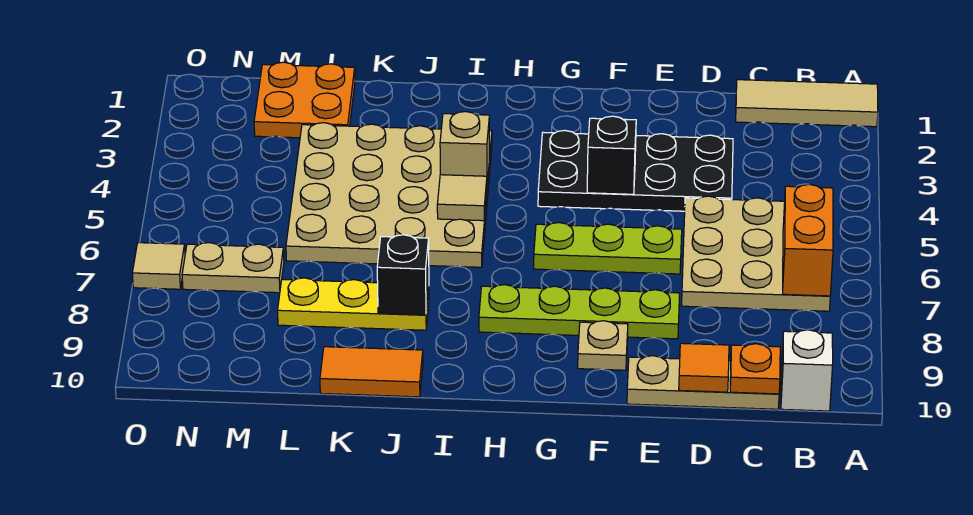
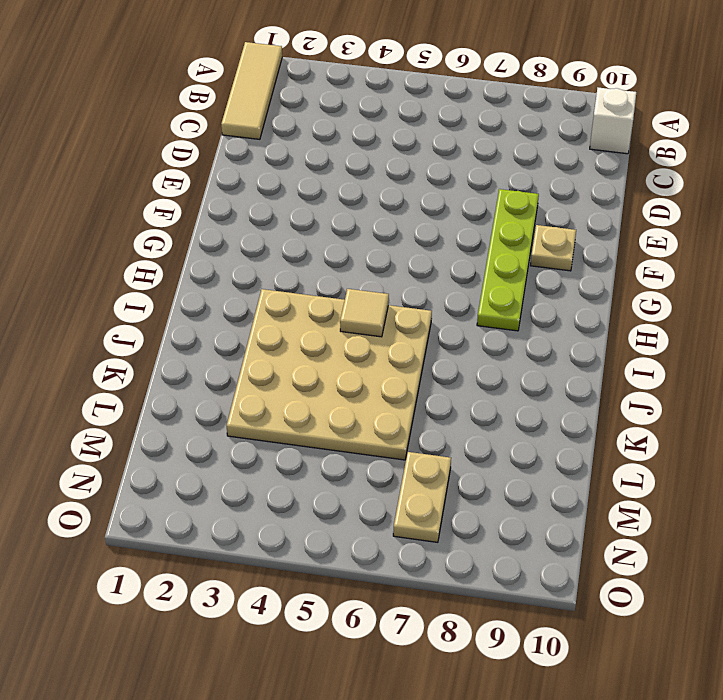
none -> tan 3x3 plate [682,196,830,311]
none -> tan 1x3 plate [627,356,779,409]
none -> black 2x4 plate [538,131,733,211]

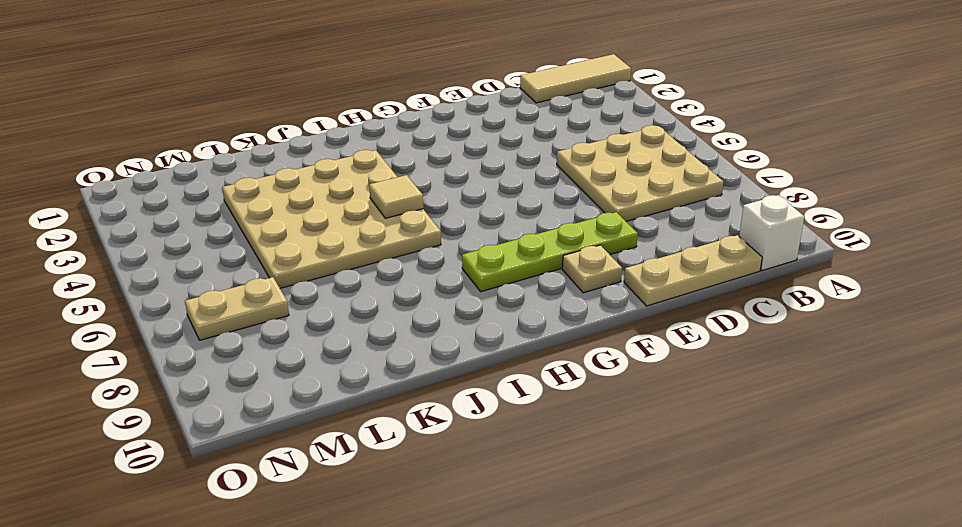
none -> black 2x4 plate [538,131,733,211]
none -> lime 1x3 plate [534,223,682,274]
none -> yellow 1x3 plate [278,278,429,330]

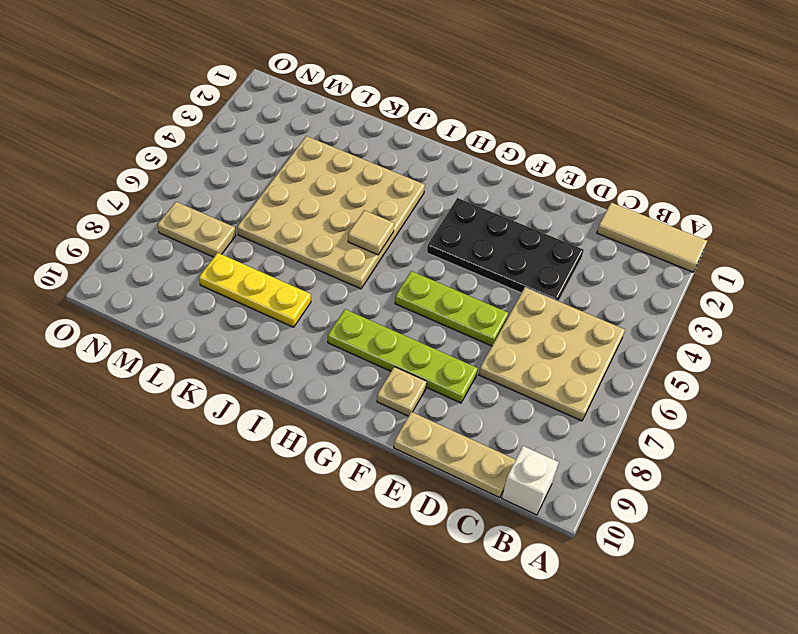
none -> orange 1x2 tile [320,347,423,397]
none -> orange 2x2 plate [254,62,355,138]
none -> tan 1x1 tile [132,243,185,289]

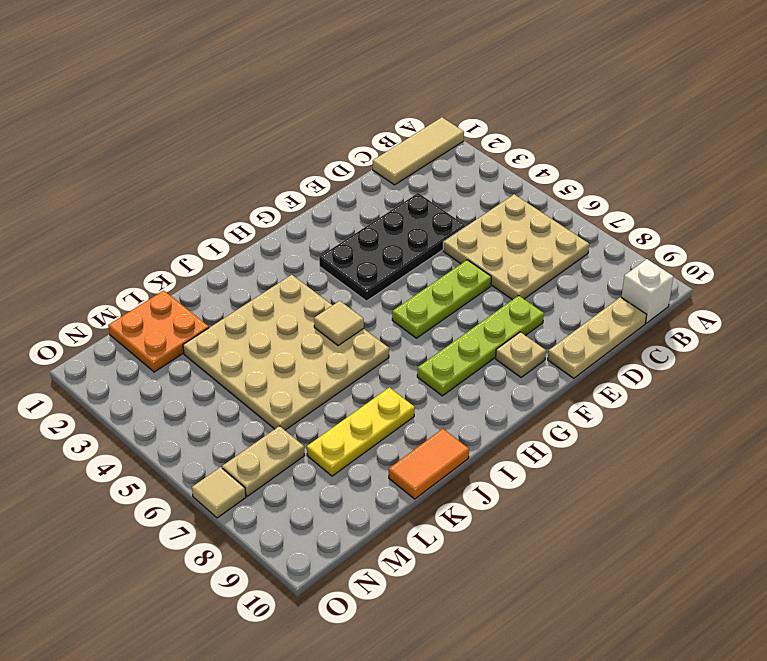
none -> orange 1x2 brick [783,184,833,296]
none -> orange 1x1 plate [730,344,780,394]
none -> orange 1x1 tile [679,343,729,392]

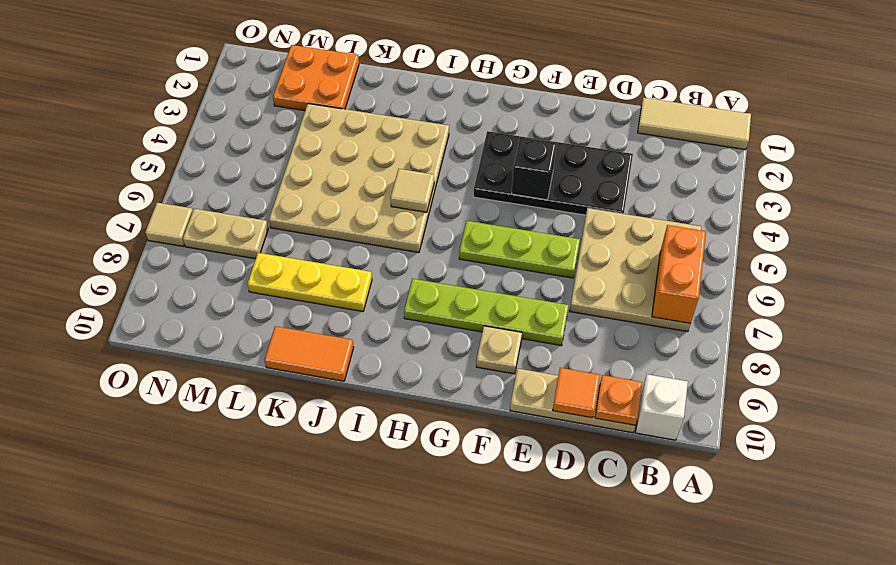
none -> tan 1x1 brick [440,112,489,184]
none -> black 1x1 brick [377,235,429,315]

